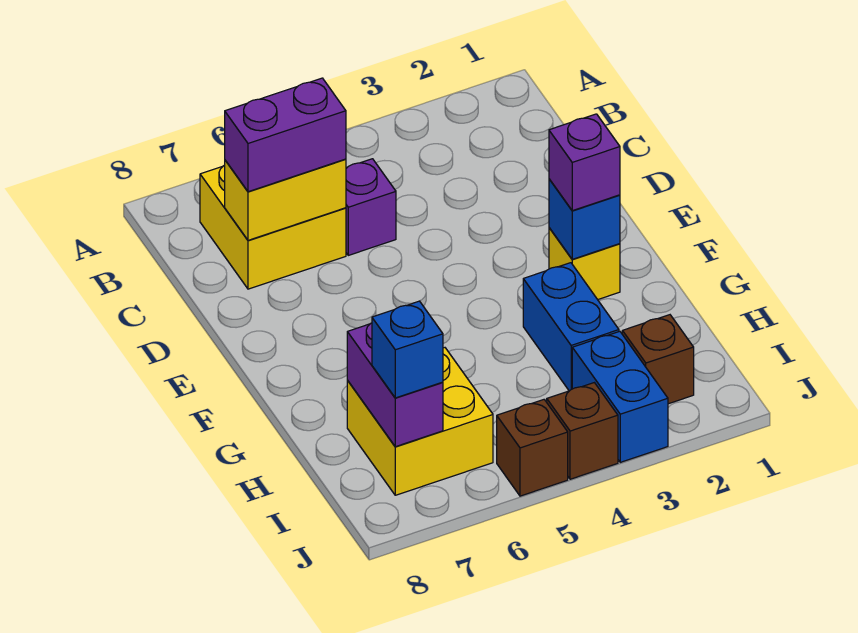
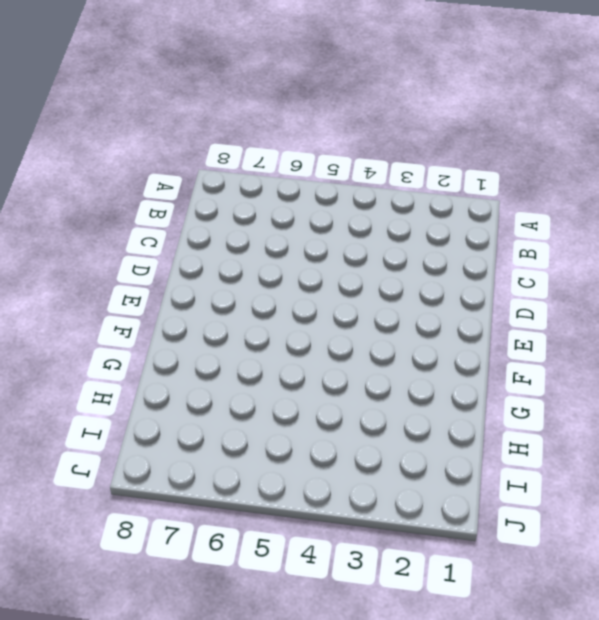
none -> yellow 2x2 brick [200,165,346,289]
none -> purple 1x1 brick [346,159,396,255]
none -> yellow 1x1 brick [549,228,620,300]

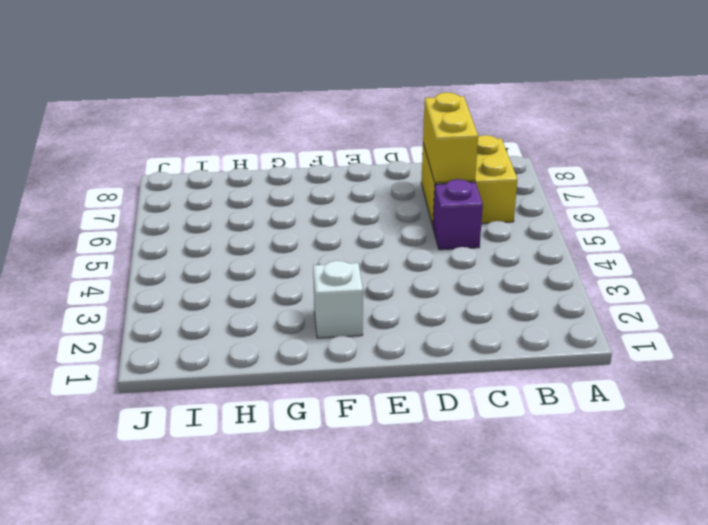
white 1x1 brick [313,261,363,338] -> yellow 1x1 brick [549,228,620,300]
none -> blue 1x2 brick [523,263,619,391]
none -> yellow 2x2 brick [347,348,493,495]
none -> brown 1x1 brick [622,315,694,404]

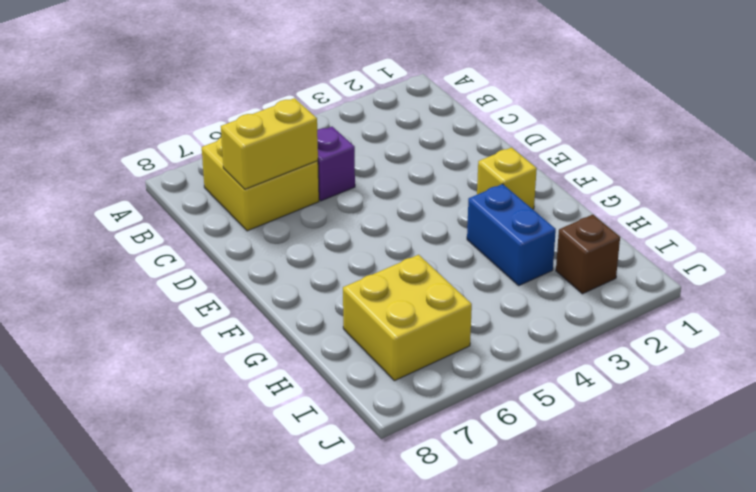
none -> blue 1x2 brick [572,331,668,462]
none -> brown 1x1 brick [547,383,618,479]
none -> brown 1x1 brick [497,400,568,496]

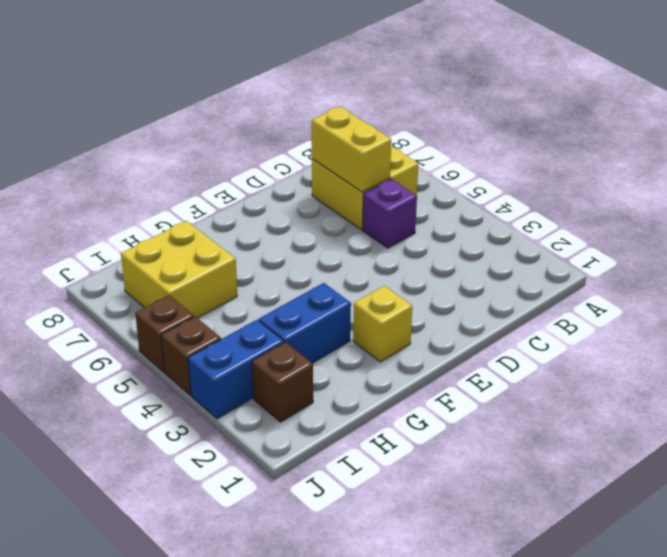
none -> blue 1x1 brick [549,179,620,259]
none -> purple 1x2 brick [347,323,443,447]
none -> purple 1x2 brick [225,78,346,192]

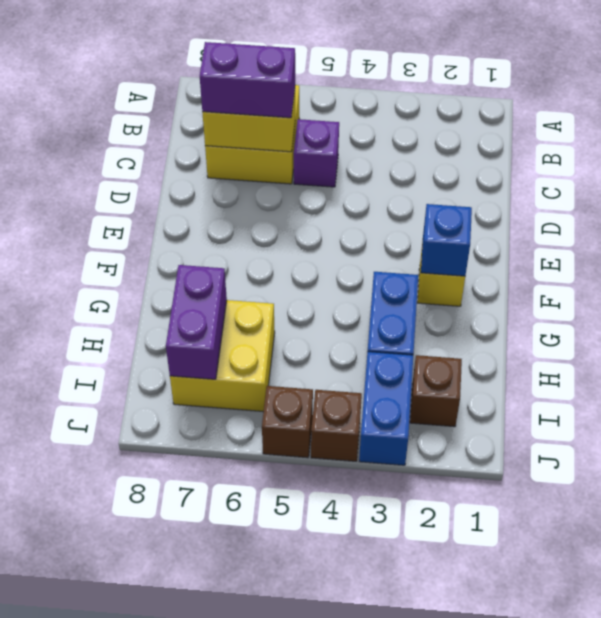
none -> purple 1x1 brick [549,114,620,211]
none -> blue 1x1 brick [372,301,443,398]

